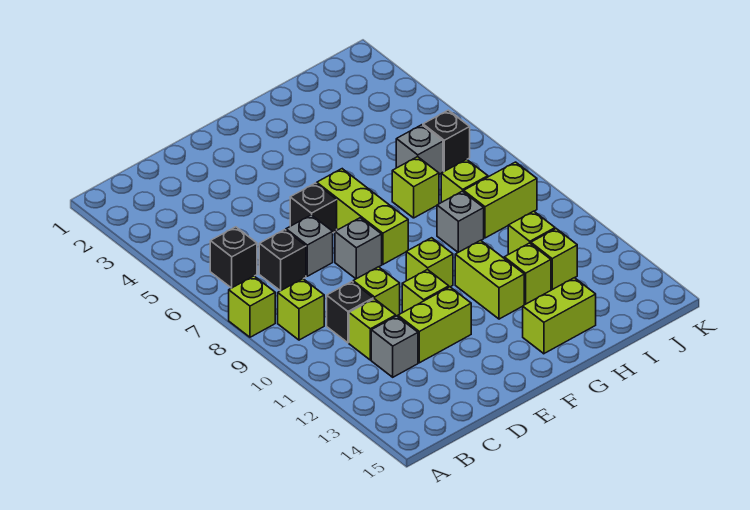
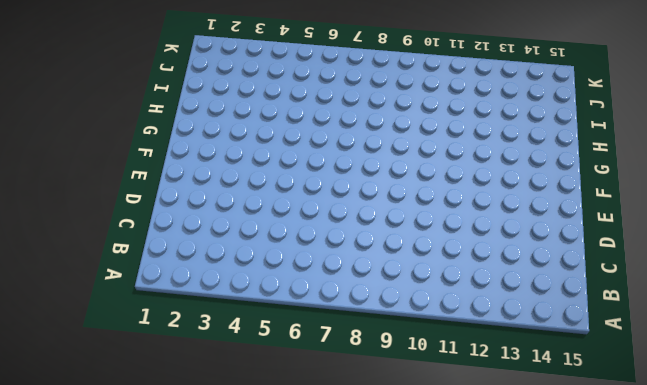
none -> lime 1x1 brick [229,276,275,337]
none -> black 1x1 brick [210,227,257,288]
none -> lime 1x1 brick [278,279,324,340]

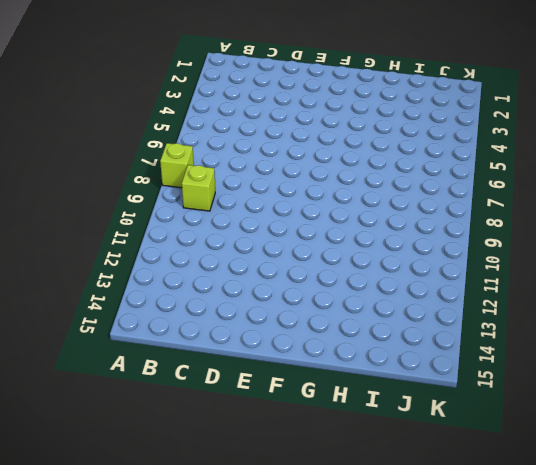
none -> black 1x1 brick [210,227,257,288]
none -> black 1x1 brick [259,230,306,291]
none -> black 1x1 brick [327,282,373,343]

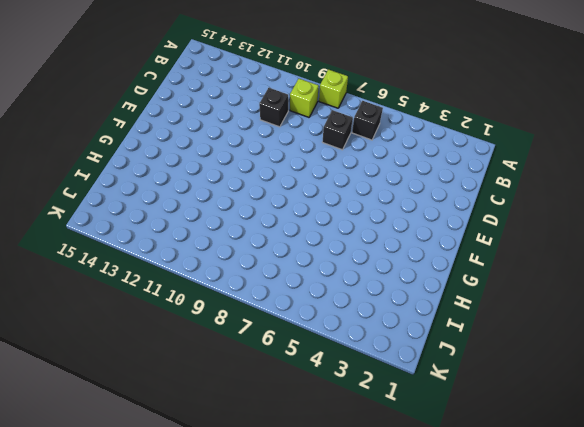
none -> lime 1x1 brick [349,299,396,360]
none -> grey 1x1 brick [371,316,418,377]
none -> grey 1x1 brick [286,215,333,276]

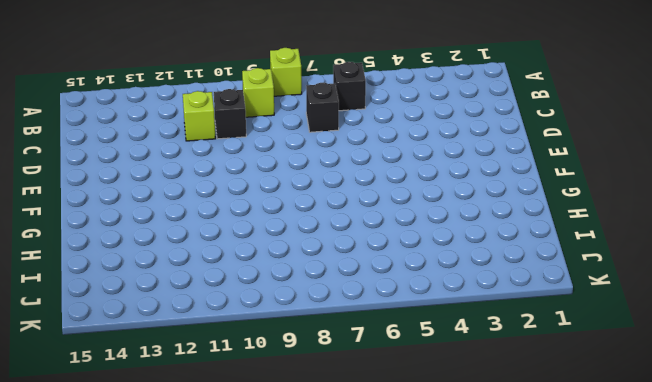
none -> grey 1x1 brick [371,316,418,377]
none -> grey 1x1 brick [286,215,333,276]
none -> lime 1x1 brick [353,267,400,316]

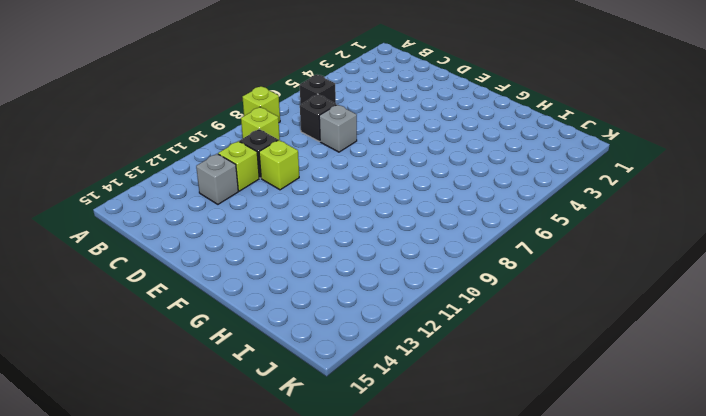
none -> lime 1x2 brick [398,287,471,363]
none -> black 1x1 brick [290,183,337,233]
none -> grey 1x1 brick [335,218,382,279]

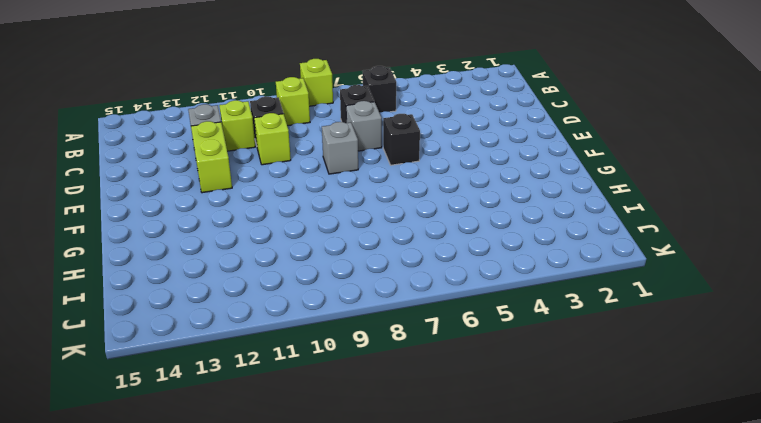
none -> lime 1x1 brick [402,269,449,313]
none -> lime 1x3 brick [317,169,408,264]
none -> lime 1x1 brick [406,238,453,287]

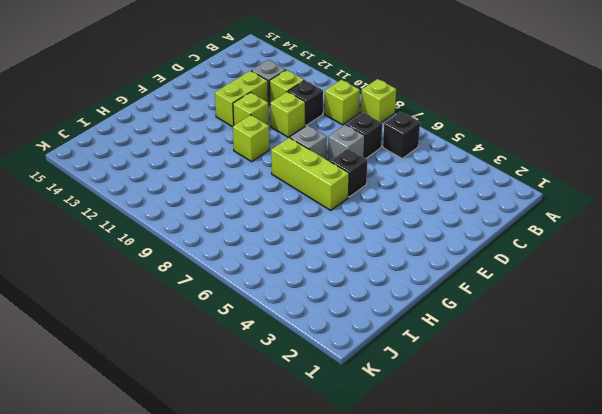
none -> lime 1x2 brick [455,240,524,319]
none -> lime 1x2 brick [523,278,596,354]
none -> lime 1x1 brick [392,157,439,218]

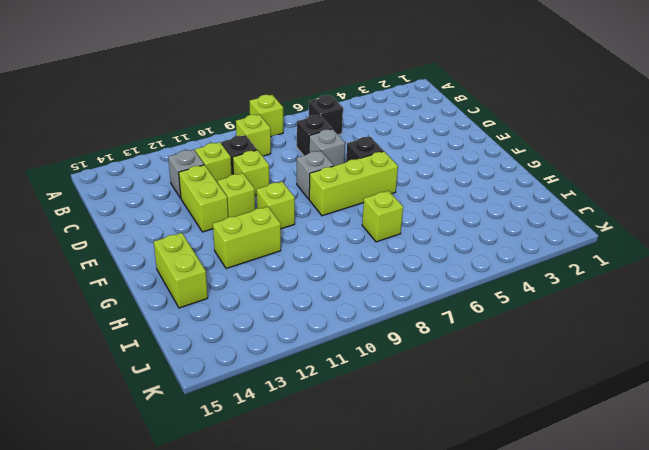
none -> grey 1x1 brick [437,191,484,252]
none -> lime 1x1 brick [504,243,551,304]
none -> grey 1x1 brick [396,125,443,174]

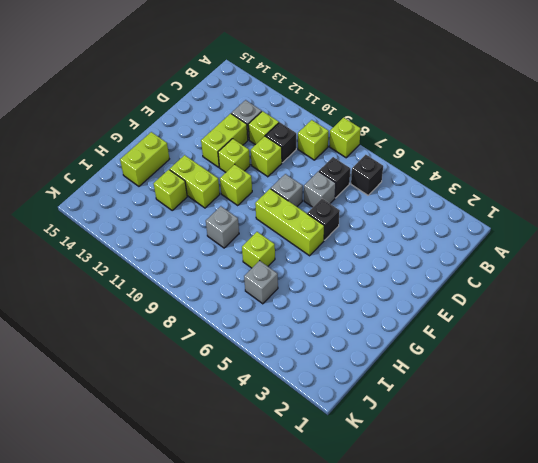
none -> lime 1x1 brick [441,159,488,202]
none -> lime 1x2 brick [464,162,537,238]
none -> lime 1x1 brick [508,211,555,254]

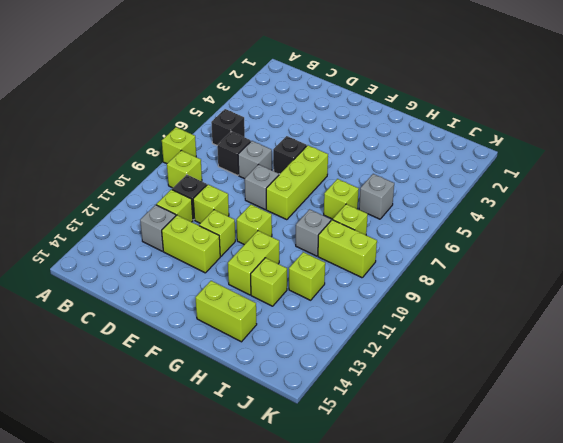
none -> lime 1x1 brick [531,229,577,290]
none -> black 1x1 brick [423,110,470,171]

